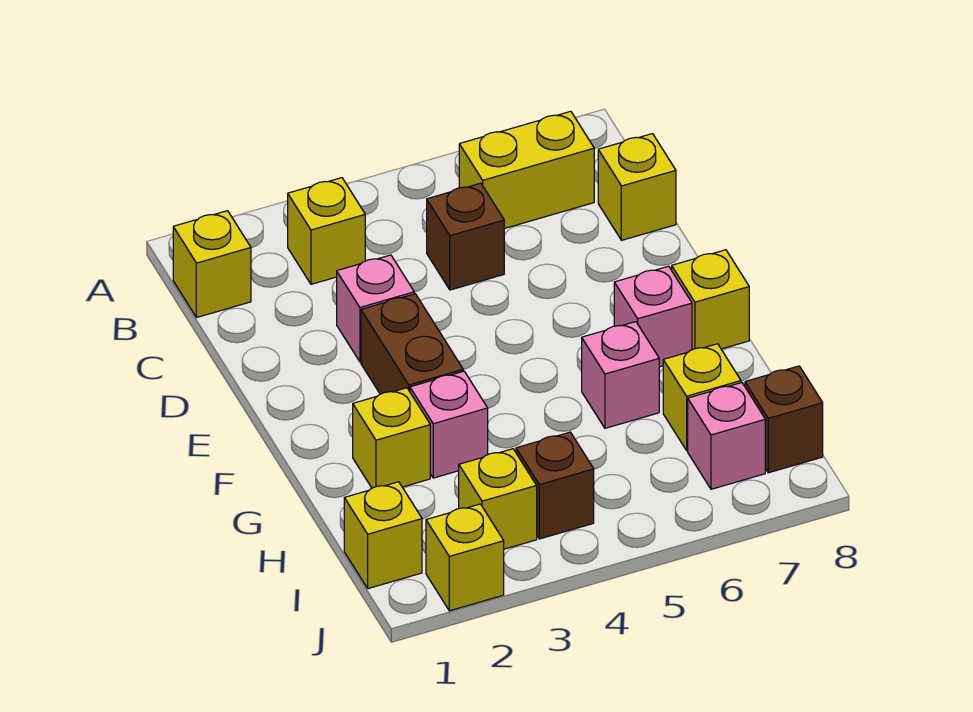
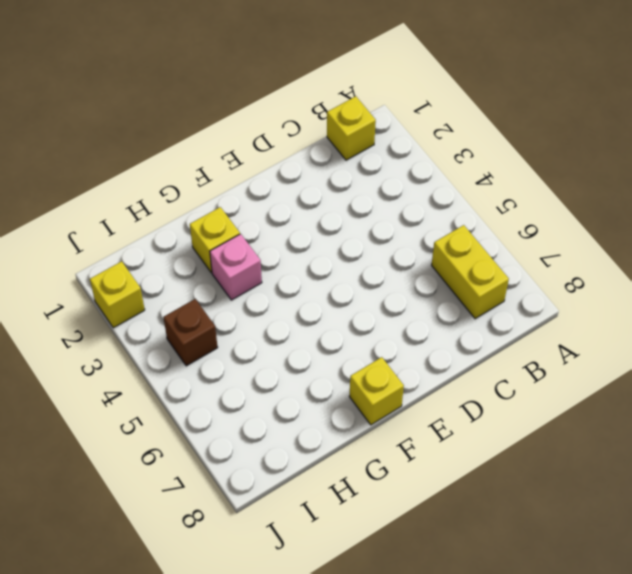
none -> yellow 1x1 brick [288,178,365,284]
none -> brown 1x1 brick [427,183,504,290]
none -> yellow 1x1 brick [598,134,676,240]

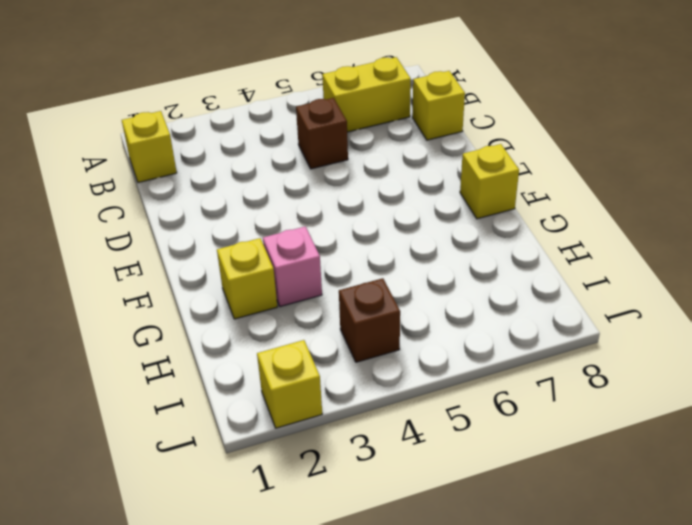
none -> yellow 1x1 brick [288,178,365,284]
none -> pink 1x1 brick [337,255,414,362]
none -> brown 1x2 brick [361,294,463,394]

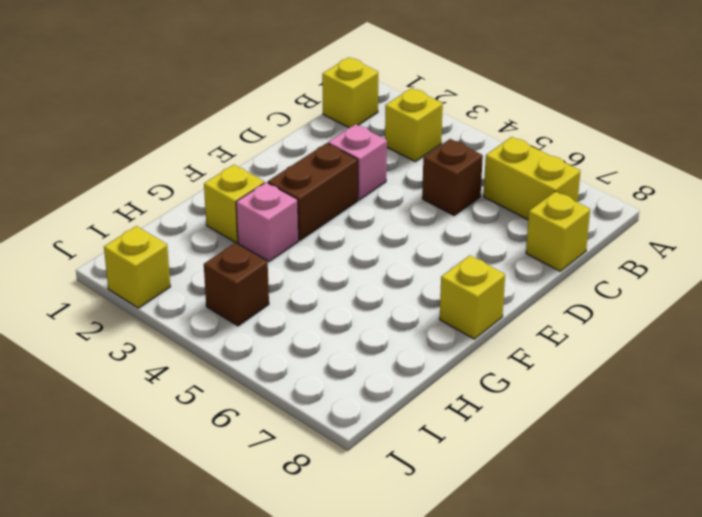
none -> pink 1x1 brick [614,266,692,367]
none -> pink 1x1 brick [582,322,659,428]
none -> yellow 1x1 brick [663,344,741,450]

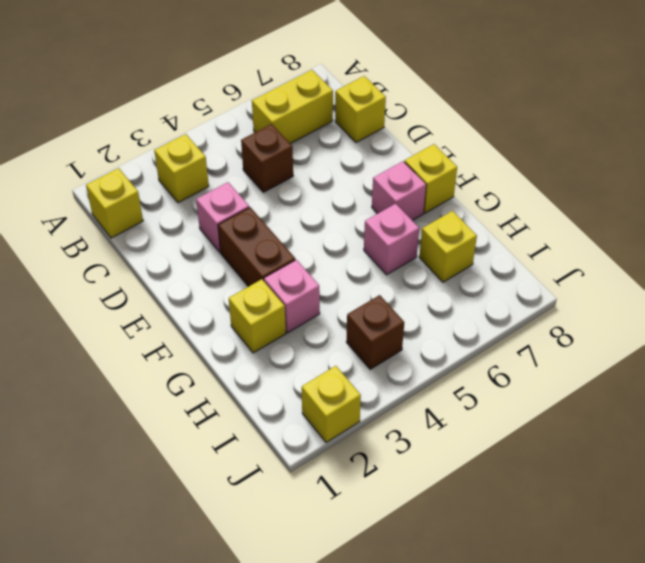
none -> yellow 1x1 brick [344,482,422,589]
none -> yellow 1x1 brick [459,449,537,549]
none -> pink 1x1 brick [688,383,765,489]

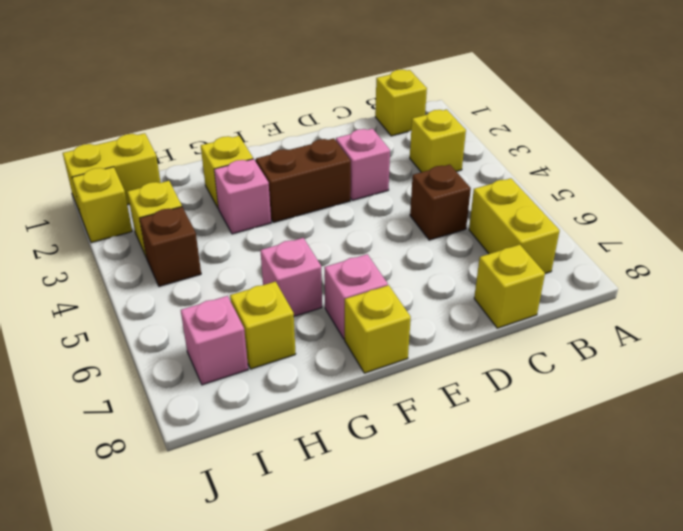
yellow 1x2 brick [63,133,161,215] -> yellow 1x1 brick [344,482,422,589]
none -> brown 1x1 brick [745,366,823,473]

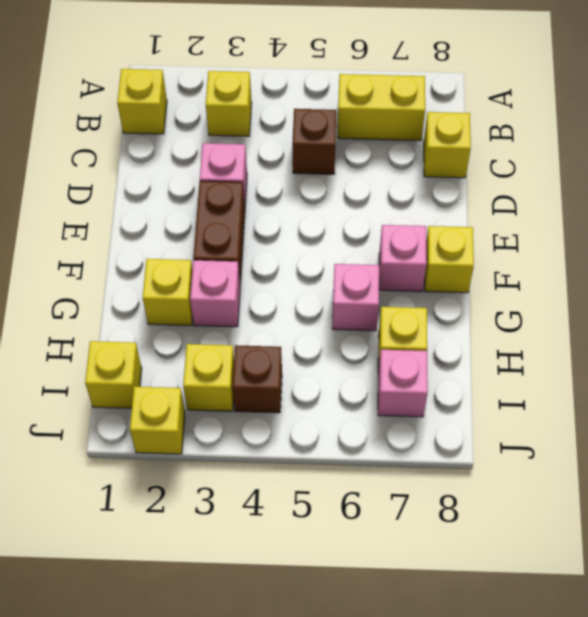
none -> brown 1x1 brick [745,366,823,473]

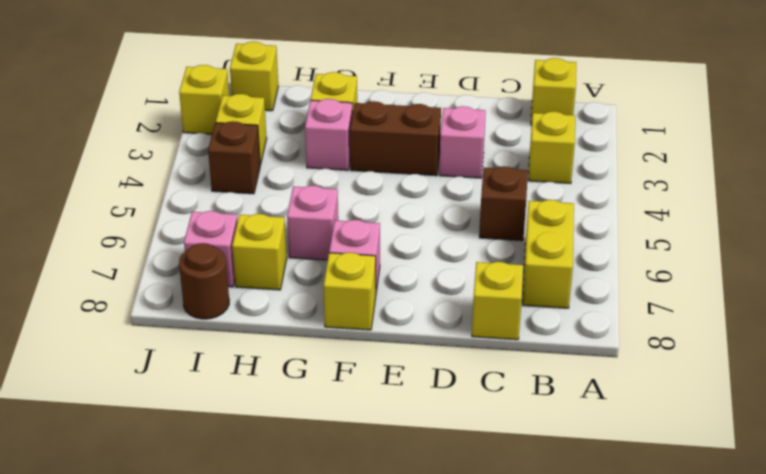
brown 1x1 round brick [179,243,229,319] -> brown 1x1 brick [745,366,823,473]

